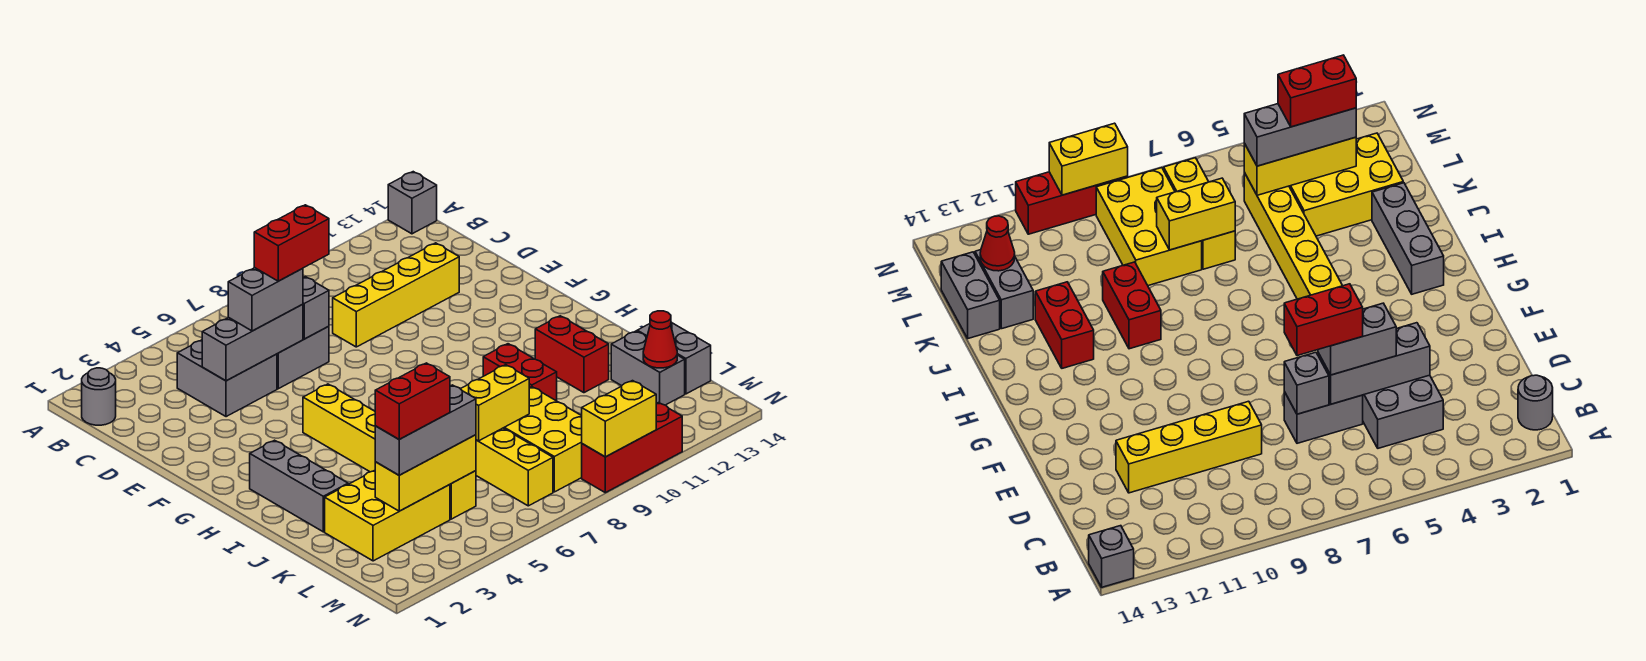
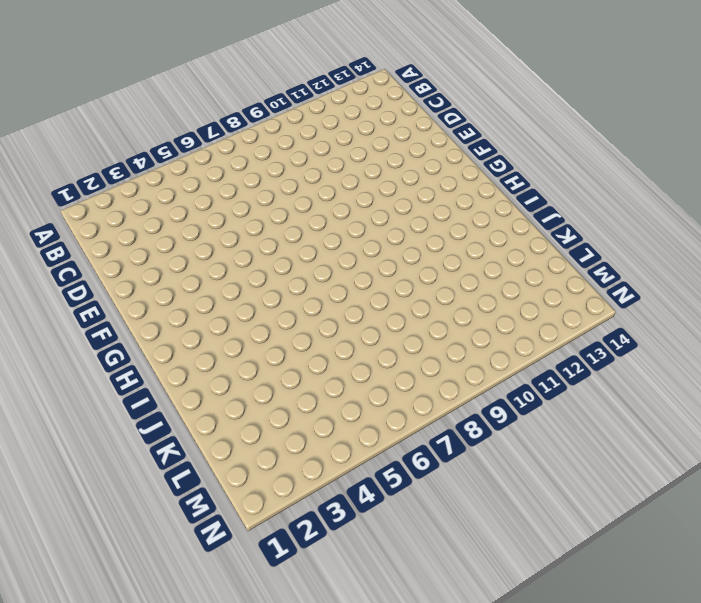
none -> grey 1x1 brick [388,172,437,234]
none -> grey 1x1 round brick [82,368,116,425]
none -> grey 2x2 brick [177,340,277,417]

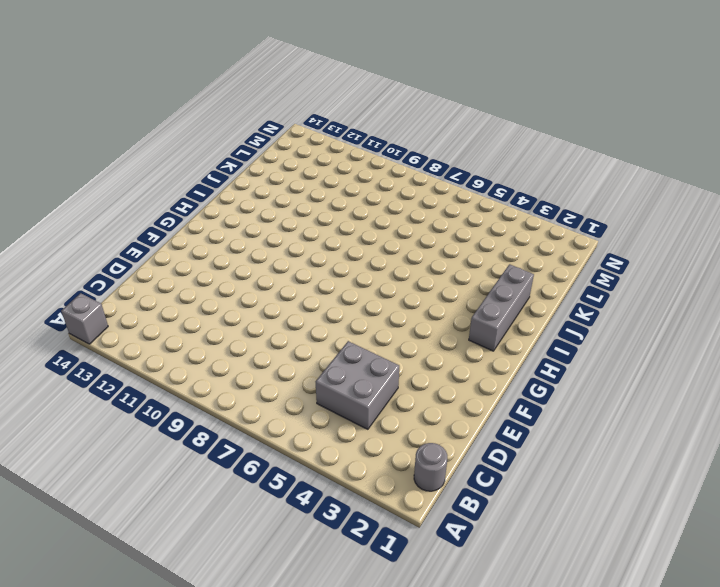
none -> grey 1x2 brick [277,326,329,389]
none -> yellow 1x4 brick [333,243,459,347]
none -> yellow 1x6 brick [303,384,476,519]

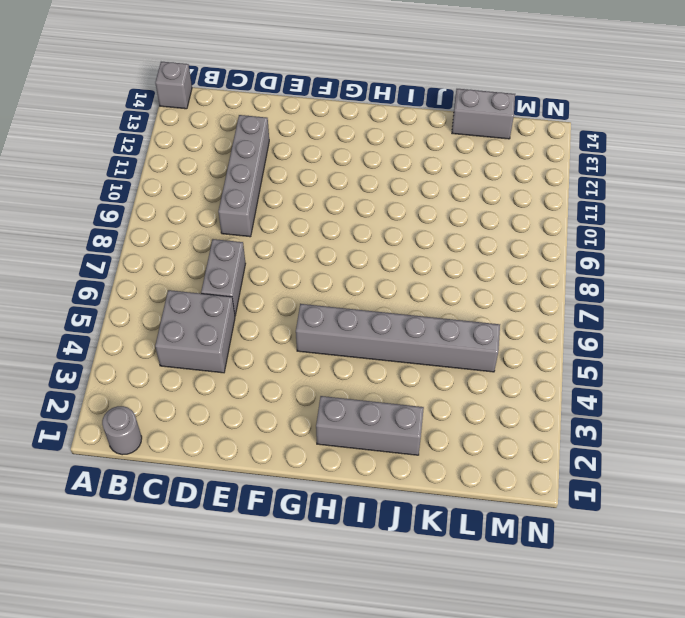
grey 1x4 brick [218,115,269,237] -> yellow 1x4 brick [333,243,459,347]
grey 1x6 brick [296,304,500,372] -> yellow 1x6 brick [303,384,476,519]
none -> red 1x2 brick [483,344,557,401]
none -> red 1x2 brick [535,316,609,393]
none -> yellow 2x3 brick [325,470,450,561]

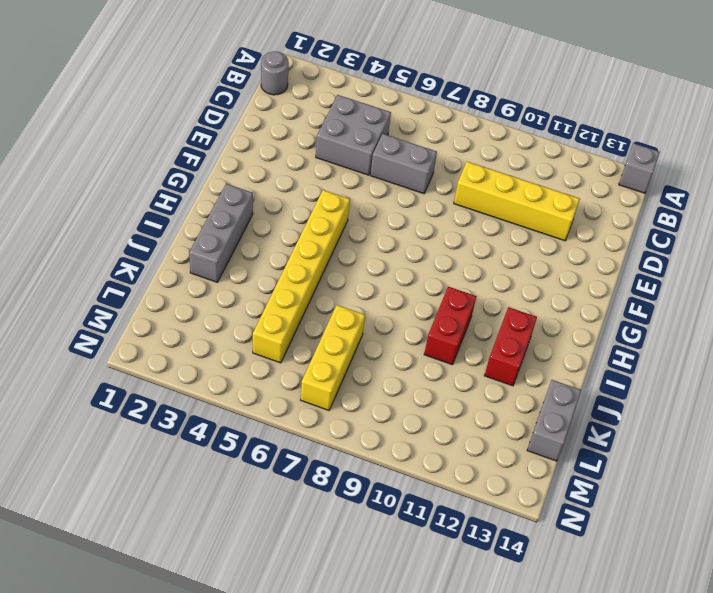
none -> yellow 2x3 brick [325,470,450,561]
none -> yellow 2x3 brick [504,387,582,492]
none -> grey 1x2 brick [611,331,685,405]

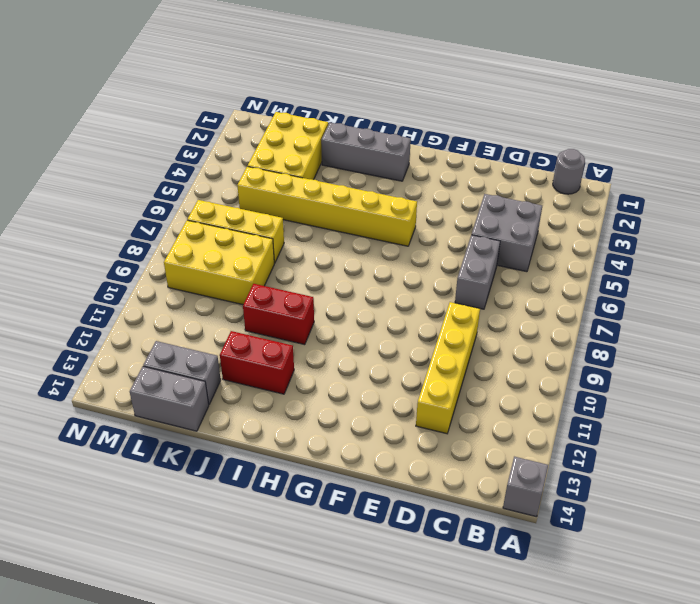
none -> red 1x3 brick [582,403,682,493]
none -> grey 1x3 brick [202,304,303,381]
none -> grey 1x1 brick [303,277,329,339]

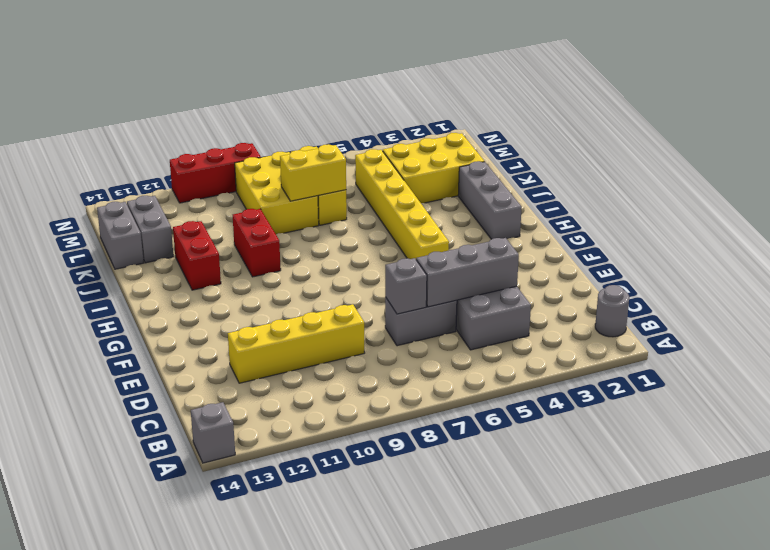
none -> yellow 1x3 brick [375,435,476,511]
none -> red 1x1 cone [643,311,677,368]
none -> yellow 1x2 brick [582,381,656,457]

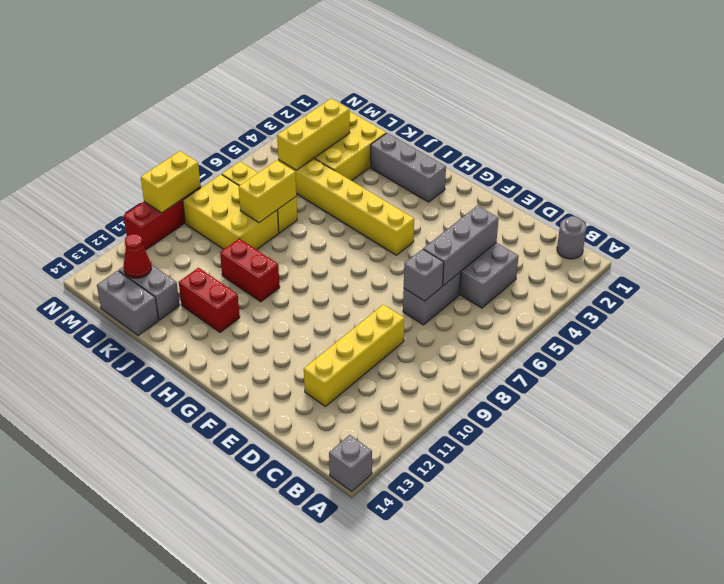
none -> grey 1x2 brick [228,268,303,331]
none -> grey 1x3 brick [375,385,476,475]
none -> red 1x2 brick [254,205,329,281]

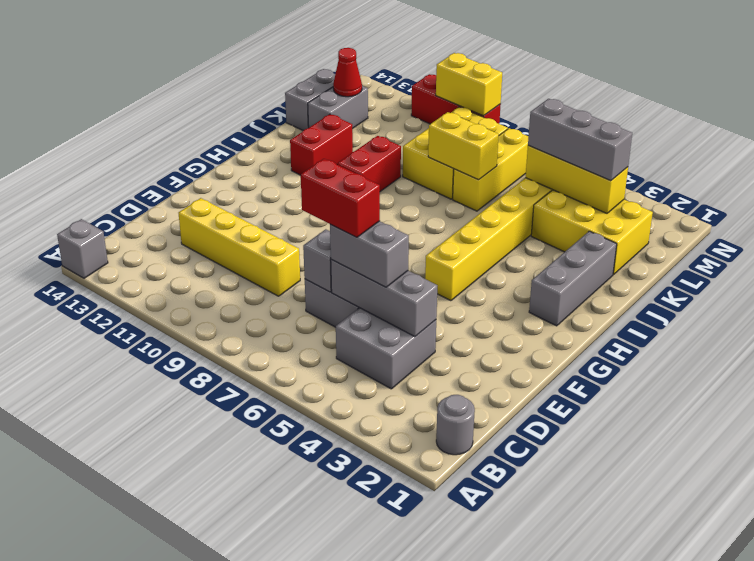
none -> red 1x2 brick [375,363,450,439]

